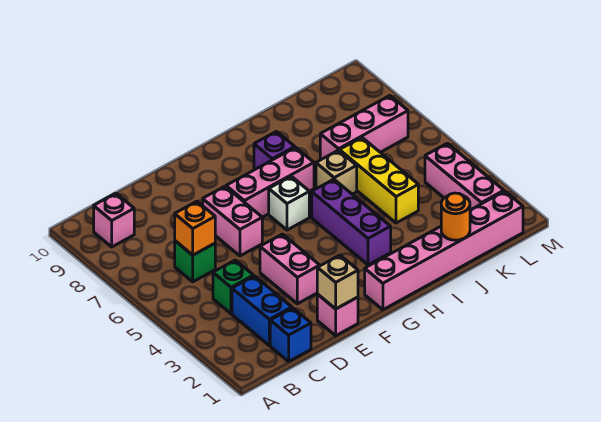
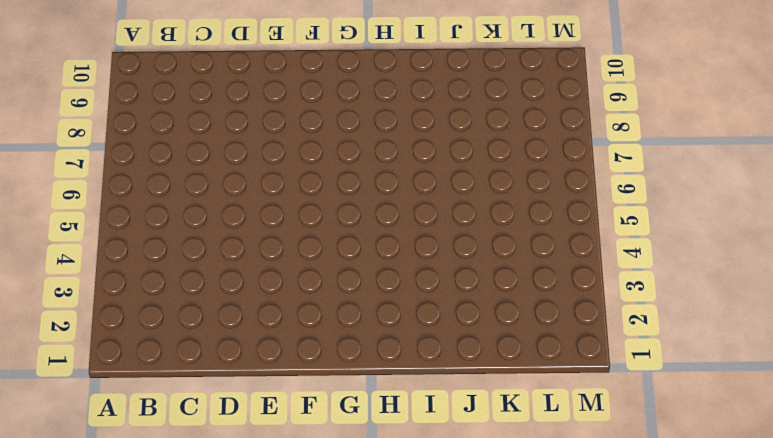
none -> pink 1x1 brick [94,193,134,247]
none -> blue 1x1 brick [270,308,311,361]
none -> blue 1x2 brick [232,276,292,346]

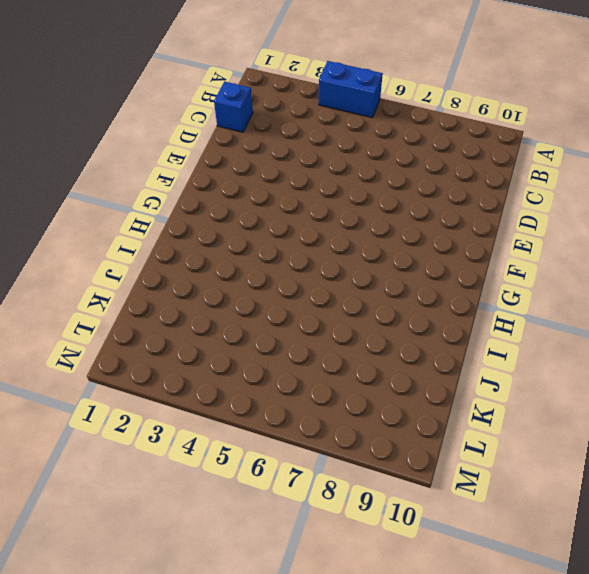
blue 1x2 brick [319,61,383,118] -> blue 1x2 brick moved to [232,276,292,346]
none -> pink 1x1 brick [94,193,134,247]
none -> green 1x1 brick [213,260,254,314]
none -> green 1x1 brick [175,241,215,282]

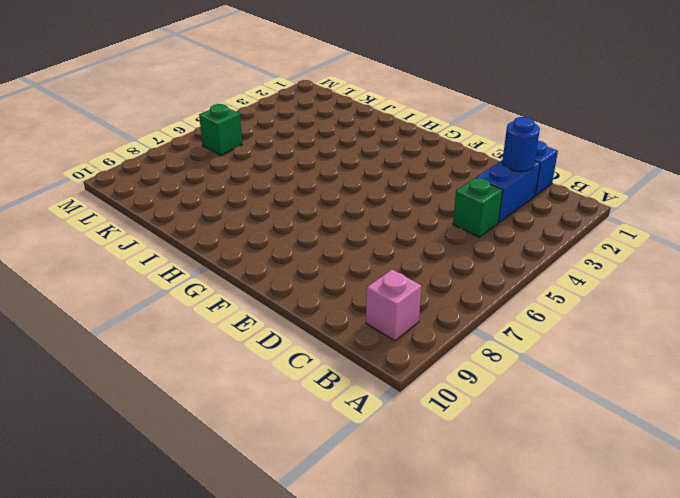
blue 1x1 round brick [502,117,540,171] -> none
green 1x1 brick [199,104,242,155] -> green 1x1 brick moved to [175,241,215,282]
none -> pink 1x1 brick [317,294,358,336]
none -> pink 1x2 brick [260,234,320,304]
none -> pink 1x2 brick [203,186,262,256]

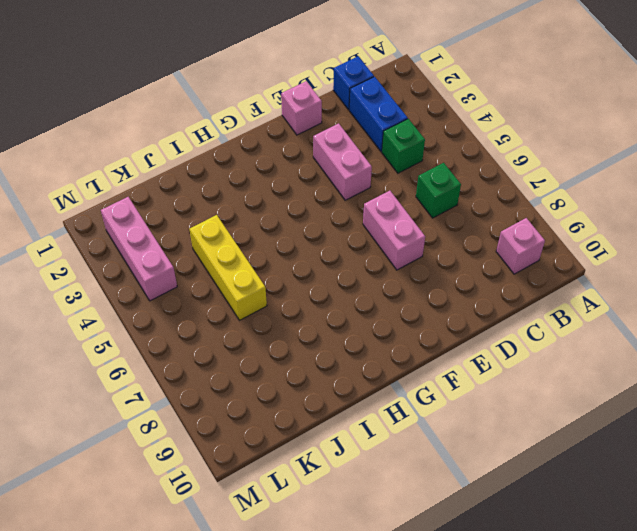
none -> pink 1x3 brick [226,147,314,217]
none -> pink 1x6 brick [365,191,523,310]
none -> white 1x1 brick [269,176,309,230]

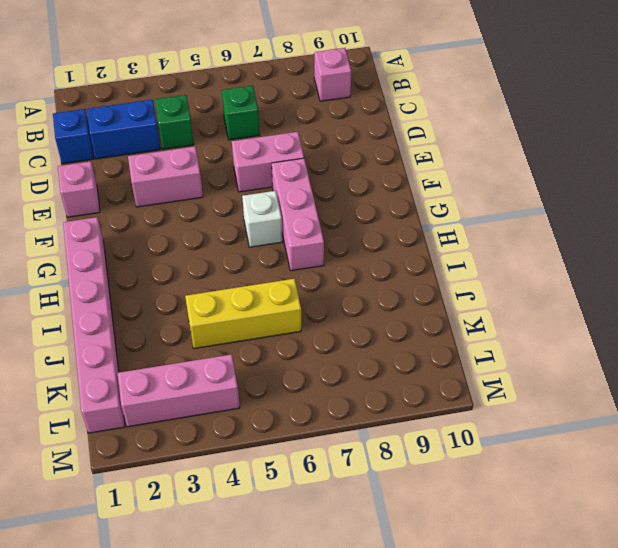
none -> purple 1x3 brick [312,179,391,265]
none -> purple 1x1 brick [254,131,295,170]
none -> tan 1x1 brick [316,150,357,194]

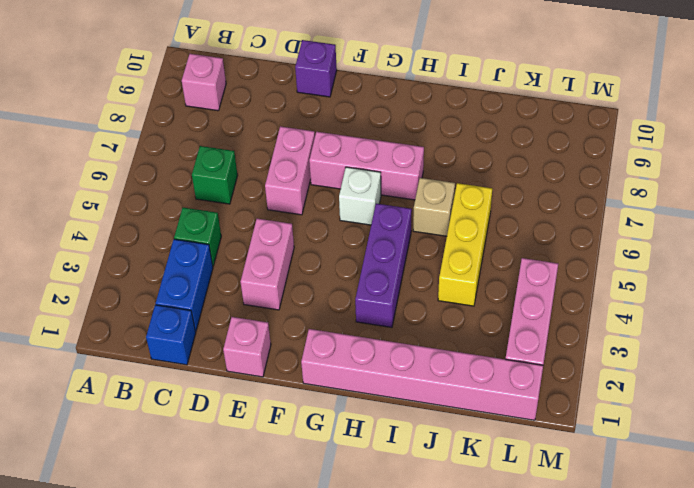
purple 1x1 brick [295,40,337,97] -> purple 1x1 brick moved to [254,131,295,170]
none -> pink 1x3 brick [320,96,408,160]
none -> orange 1x1 brick [175,201,215,255]
none -> tan 1x1 brick [317,255,358,309]

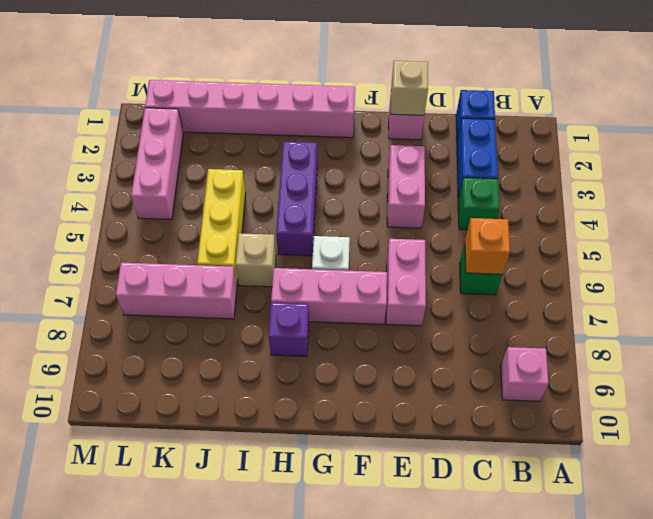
none -> orange 1x1 round brick [441,193,470,240]

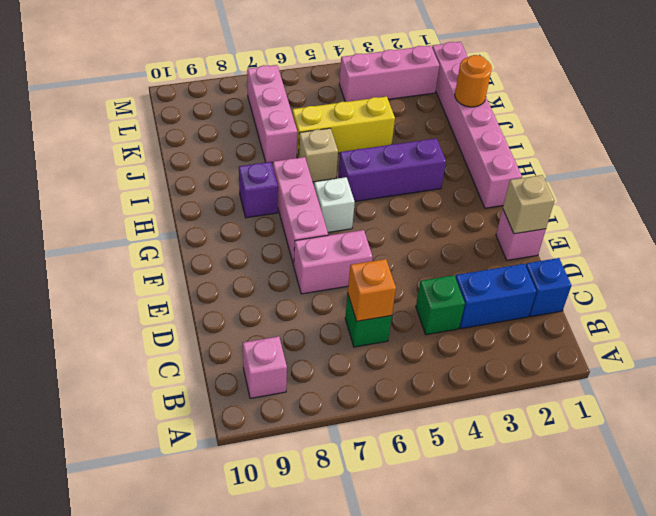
none -> pink 1x2 brick [260,234,320,304]

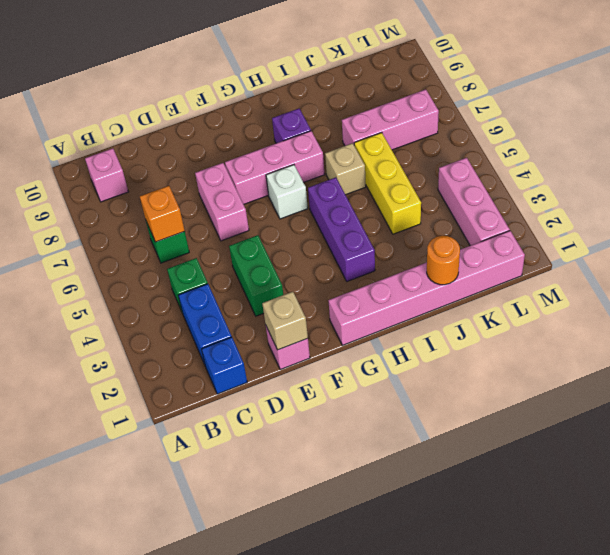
green 1x2 brick [229,235,283,316] -> pink 1x2 brick [260,234,320,304]

